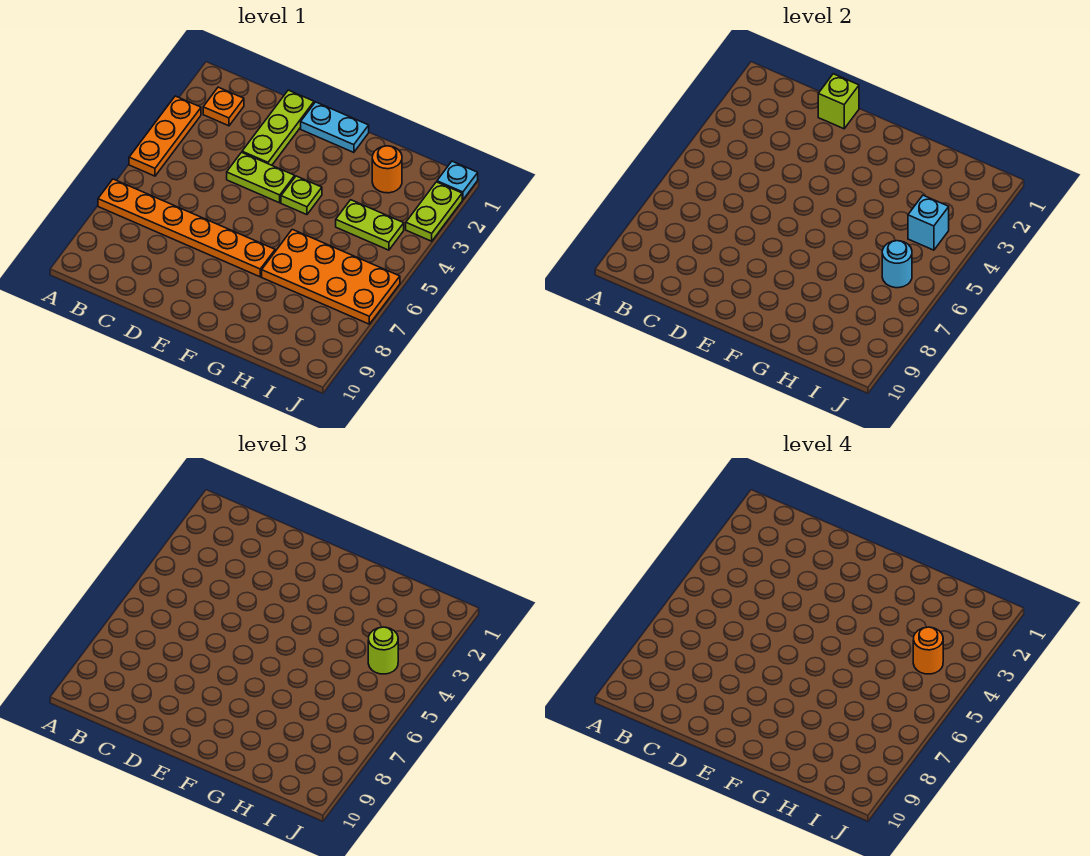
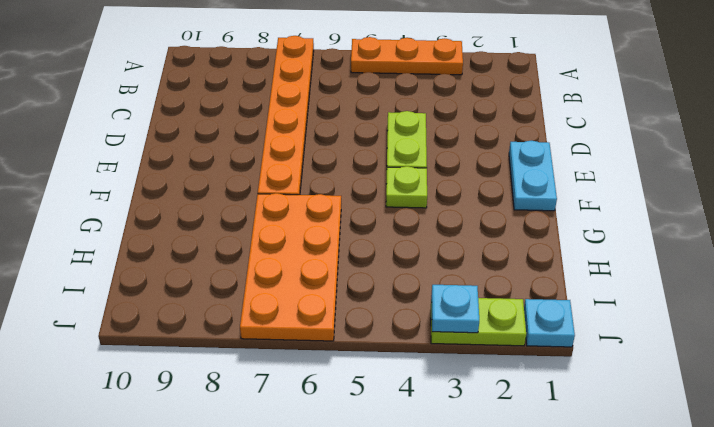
cyan 1x1 plate [431,285,479,333] -> none
none -> orange 1x1 plate [203,87,244,126]
none -> lime 1x3 plate [242,90,314,165]
none -> orange 1x1 round brick [372,146,402,193]

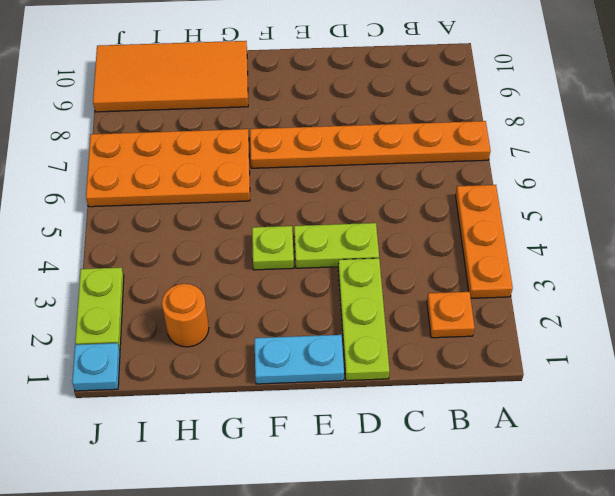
orange 2x4 tile [93,41,248,112] -> none
none -> lime 1x2 plate [336,200,404,250]
none -> lime 1x1 brick [818,74,859,129]
none -> cyan 1x1 brick [908,195,949,250]

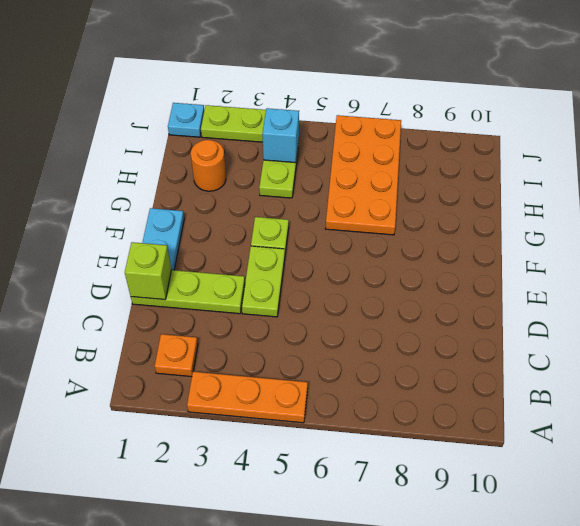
none -> orange 1x6 plate [98,179,275,277]
none -> cyan 1x1 round brick [882,241,912,288]
none -> lime 1x1 round brick [368,627,398,674]

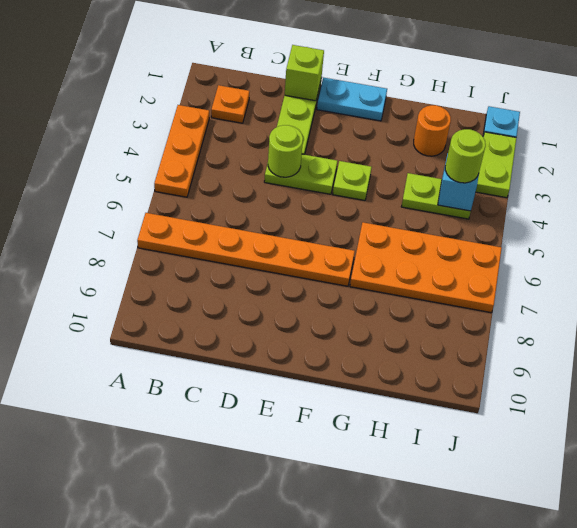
lime 1x1 round brick [268,125,303,177] -> none
none -> cyan 1x1 round brick [882,241,912,288]
none -> orange 1x1 round brick [913,627,943,674]

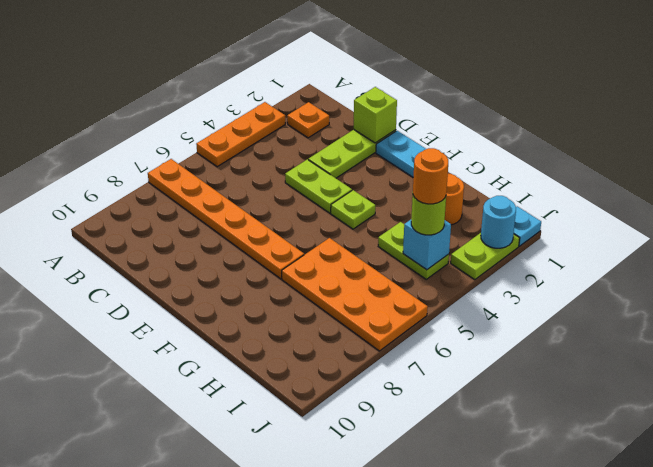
cyan 1x1 round brick [481,196,516,248] -> cyan 1x1 round brick moved to [882,241,912,288]

